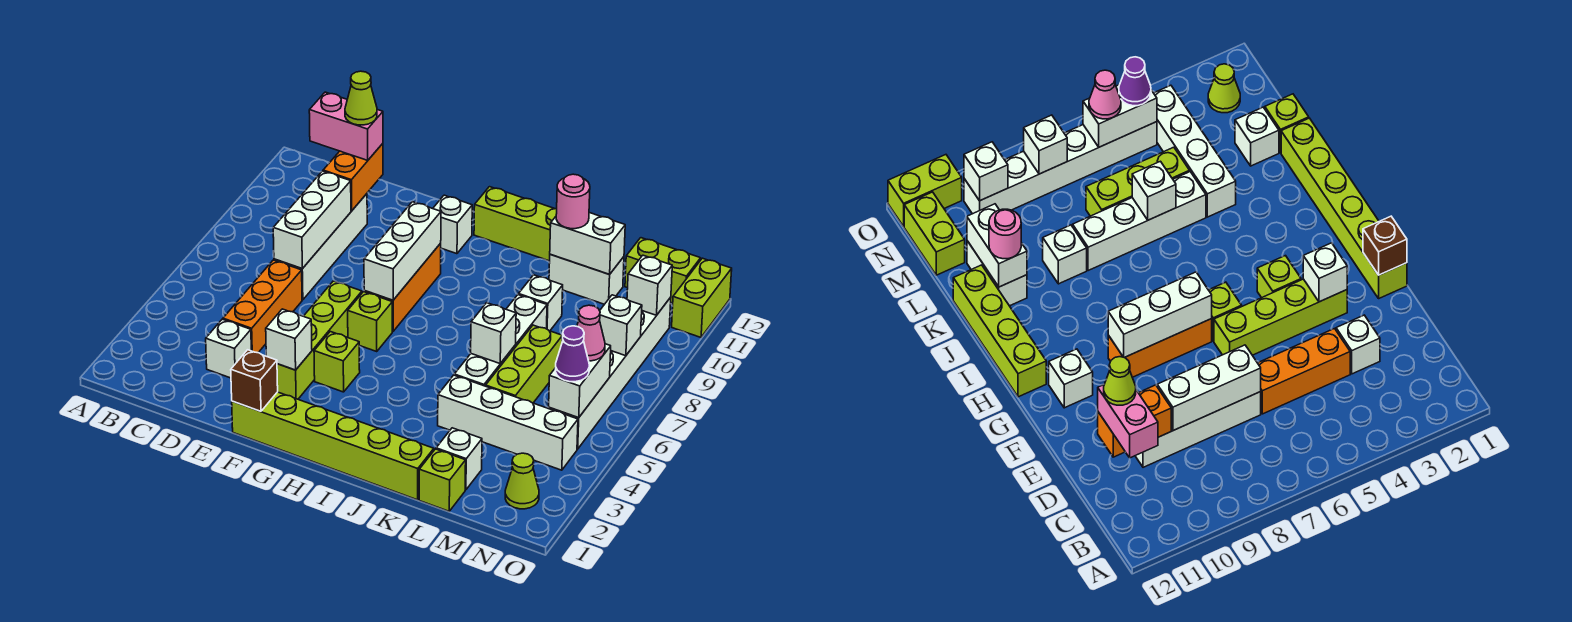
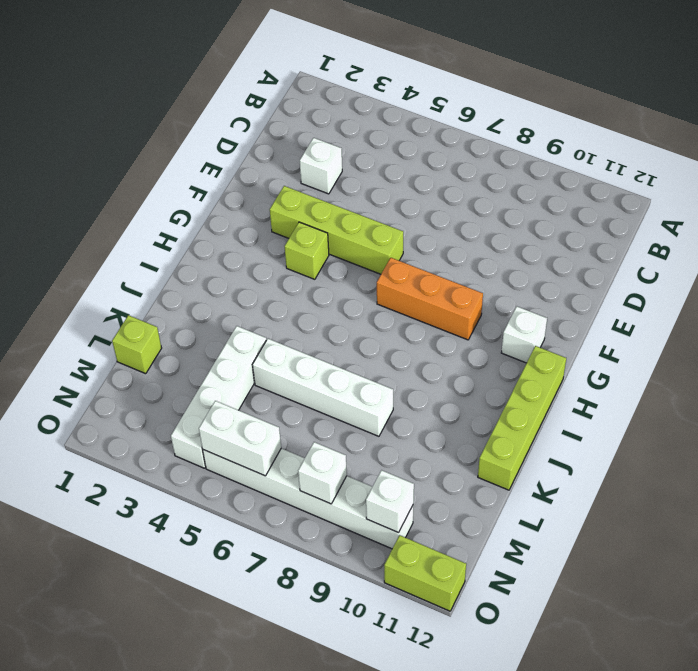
none -> orange 1x3 brick [223,260,302,353]
none -> white 1x4 brick [274,194,367,300]
none -> lime 1x6 brick [232,392,434,500]
none -> lime 1x1 brick [348,292,392,351]

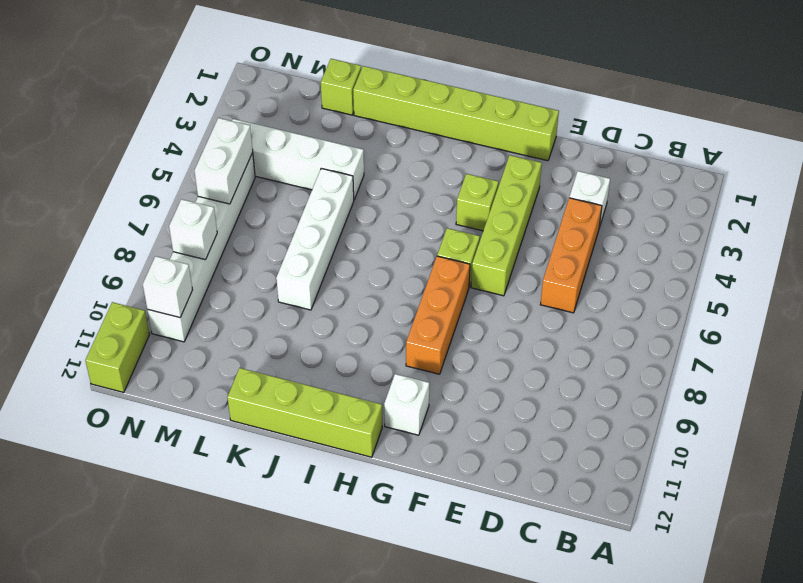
none -> white 1x4 brick [274,194,367,300]
none -> white 1x1 brick [519,275,563,331]
none -> white 1x2 brick [549,254,624,304]
none -> white 1x1 brick [436,428,482,490]

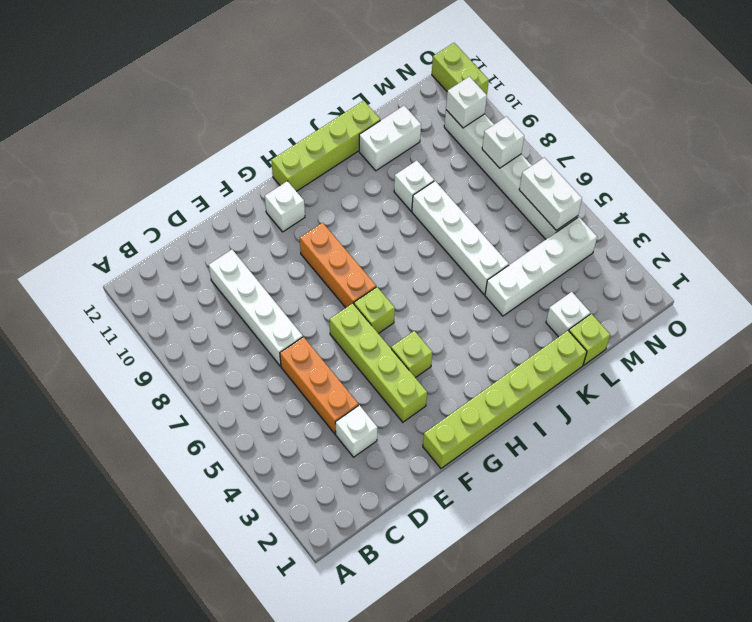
none -> lime 1x3 brick [486,325,562,403]
none -> lime 1x2 brick [625,238,701,303]
none -> lime 1x1 cone [505,453,539,509]
none -> white 1x3 brick [273,171,351,269]

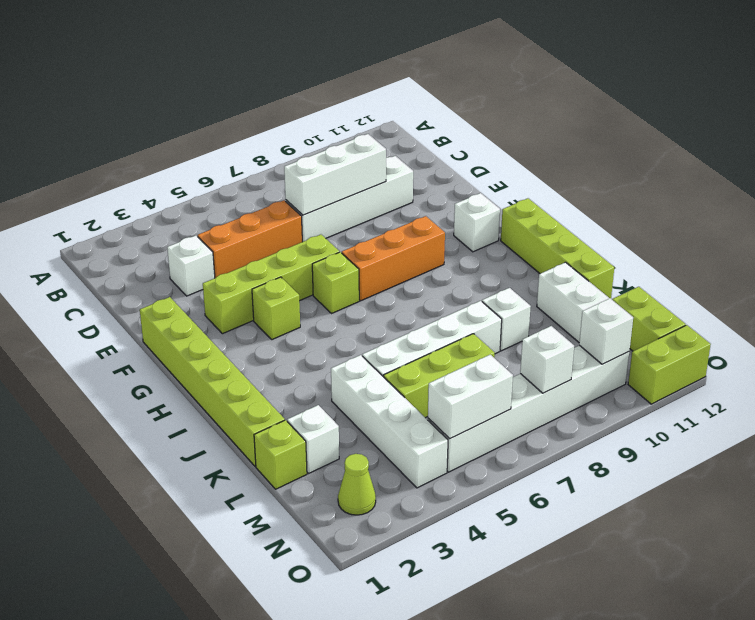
none -> orange 1x2 brick [323,144,383,211]
none -> brown 1x1 brick [231,350,278,411]
none -> white 1x1 brick [266,309,312,370]
none -> white 1x3 brick [364,202,441,300]

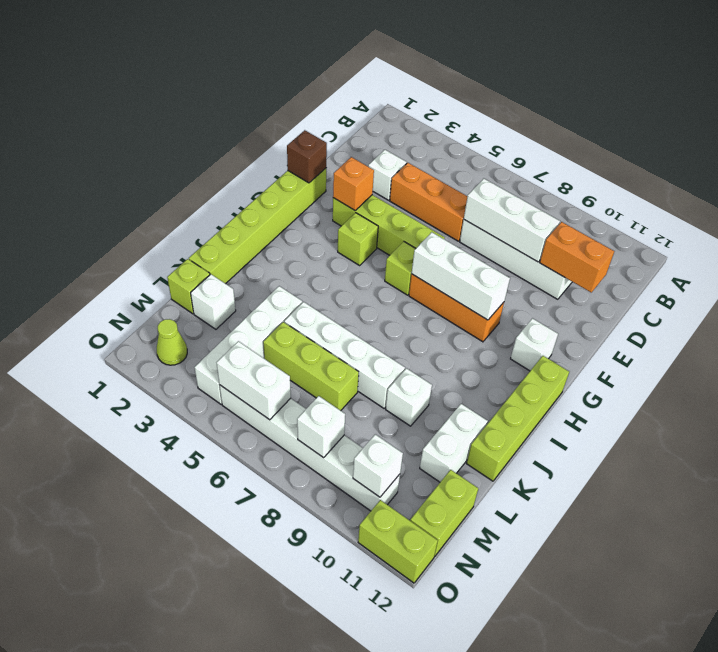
orange 1x1 brick [333,157,374,210] -> white 1x1 brick [266,309,312,370]
none -> white 1x1 brick [471,303,516,363]
none -> white 1x2 brick [550,213,625,274]
none -> pink 1x2 brick [309,92,383,161]
none -> pink 1x1 round brick [556,174,590,229]

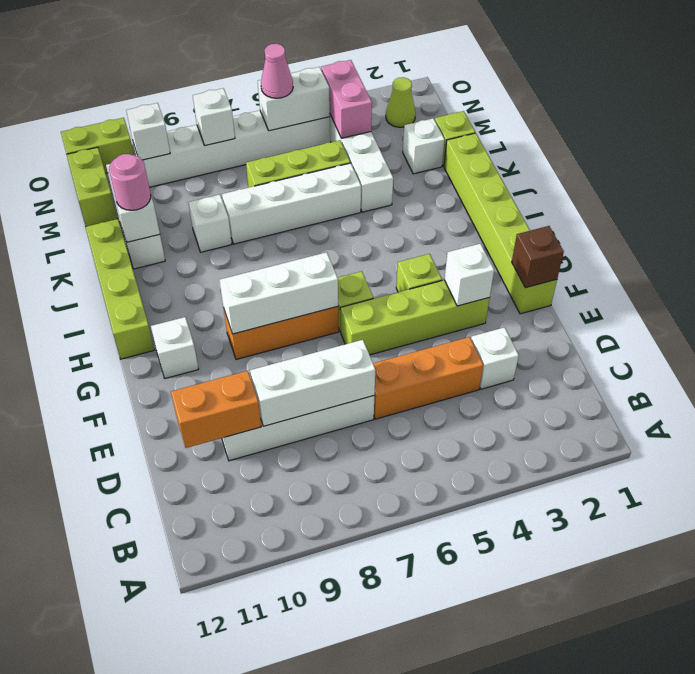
pink 1x2 brick [321,60,372,138] -> pink 1x2 brick moved to [309,92,383,161]
none -> white 1x1 brick [471,303,516,363]
none -> purple 1x1 cone [556,326,589,382]
none -> lime 1x1 cone [345,71,377,125]

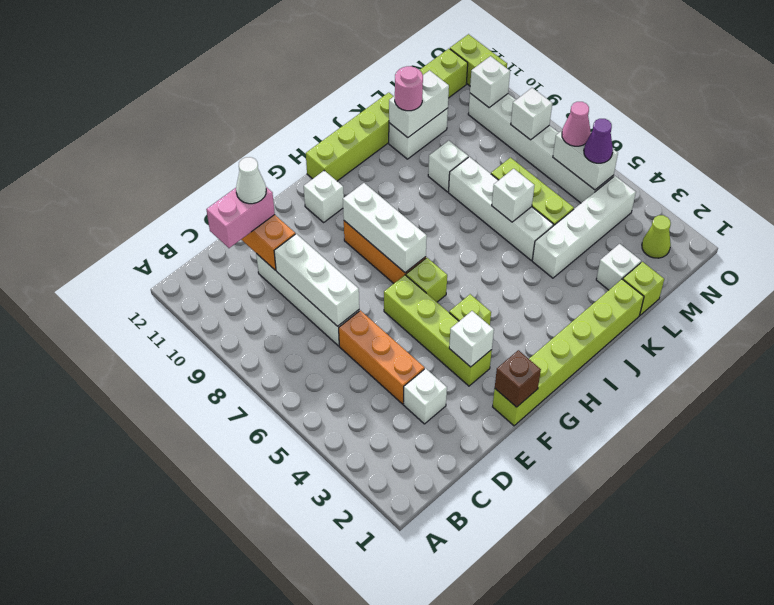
white 1x1 cone [236,157,266,204] -> lime 1x1 cone [345,71,377,125]

